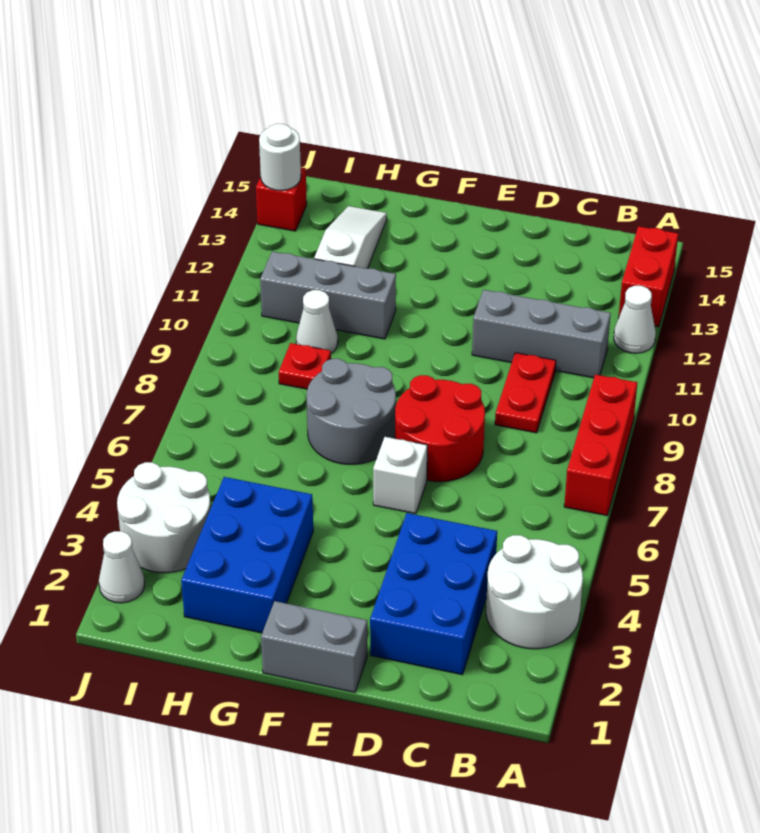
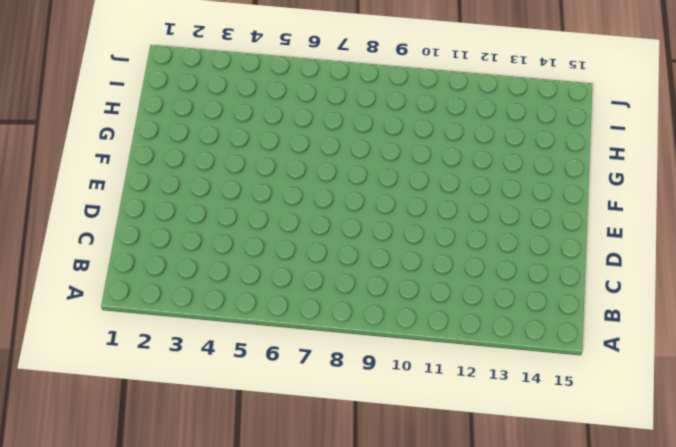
none -> white 2x2 round brick [486,535,583,649]
none -> red 1x3 brick [564,374,637,515]
none -> white 1x1 cone [614,286,656,353]

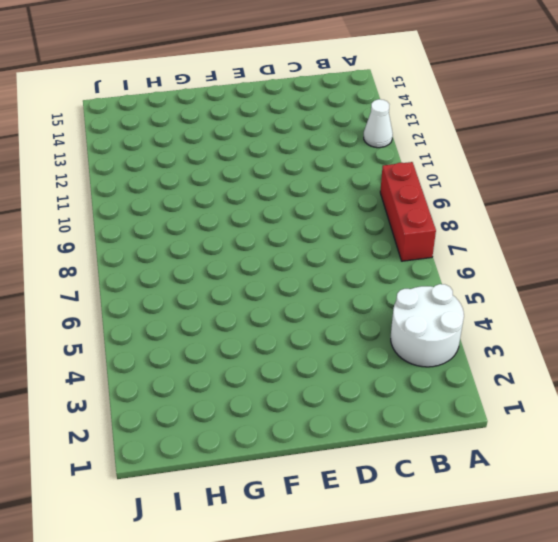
none -> red 1x2 brick [619,226,678,327]
none -> grey 1x3 brick [472,290,611,378]
none -> blue 2x3 brick [370,513,497,675]

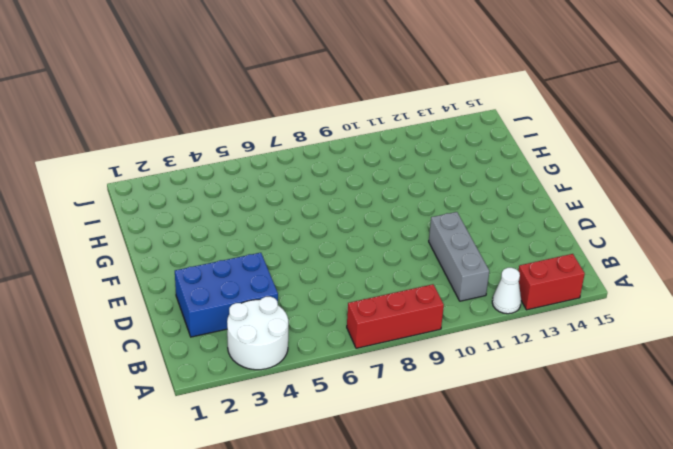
none -> red 1x2 plate [495,353,556,433]
none -> red 2x2 round brick [395,375,485,482]
none -> grey 1x2 brick [261,601,367,692]

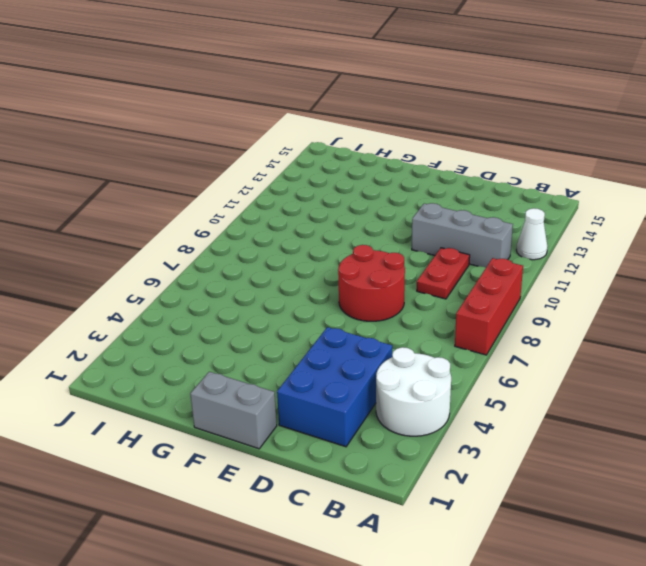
none -> red 1x2 brick [619,226,678,327]
none -> white 1x1 brick [373,437,427,514]
none -> grey 2x2 round brick [307,359,396,464]

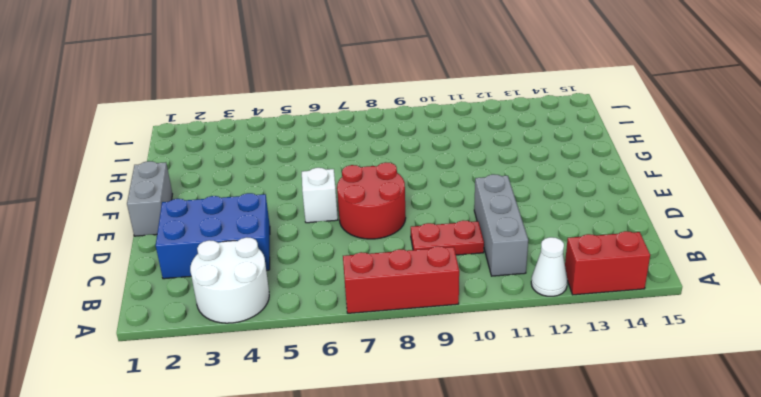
none -> grey 2x2 round brick [307,359,396,464]
none -> blue 2x3 brick [181,477,313,633]
none -> grey 1x3 brick [260,251,396,339]

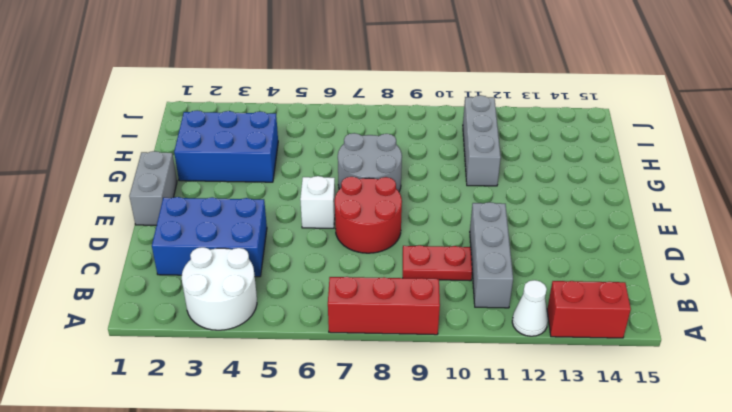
none -> red 1x1 plate [279,343,331,389]
none -> white 1x1 cone [296,290,338,353]
none -> white 1x3 slope [314,206,387,269]

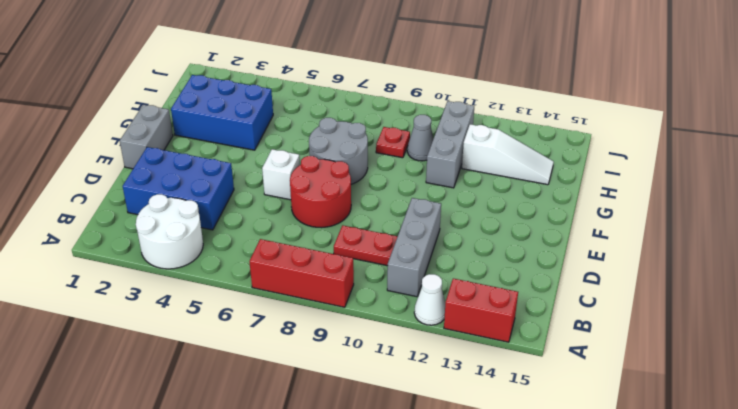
grey 1x1 cone [407,115,434,161] -> white 1x1 cone [296,290,338,353]
none -> white 2x2 round brick [117,462,211,573]
none -> white 1x1 cone [99,531,145,603]
none -> red 1x1 brick [256,167,307,231]

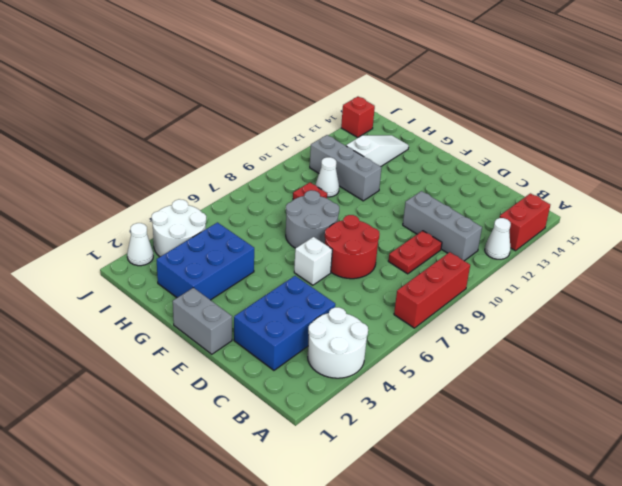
none -> white 1x1 round brick [259,124,301,190]

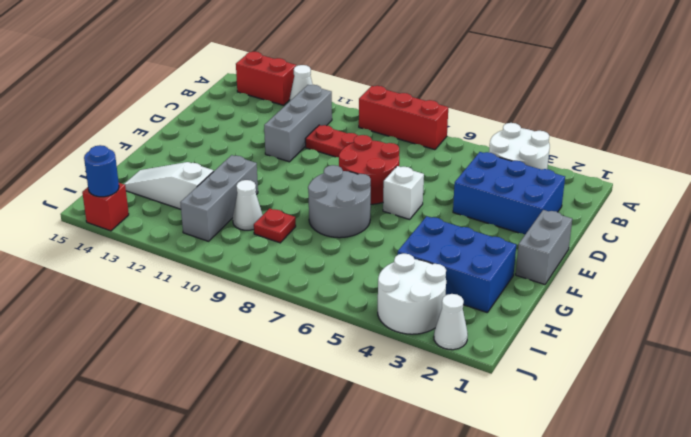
blue 1x1 round brick [84,145,119,197] -> white 1x1 round brick [259,124,301,190]

